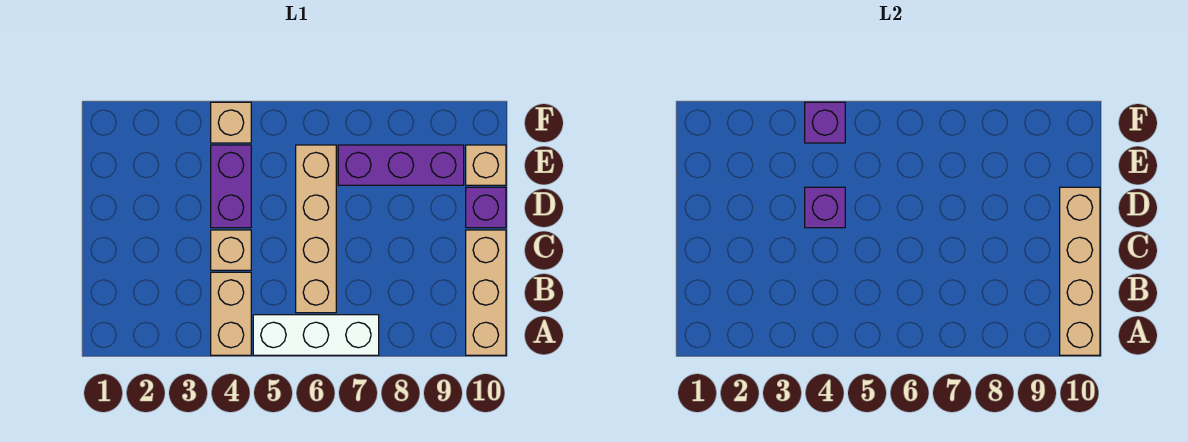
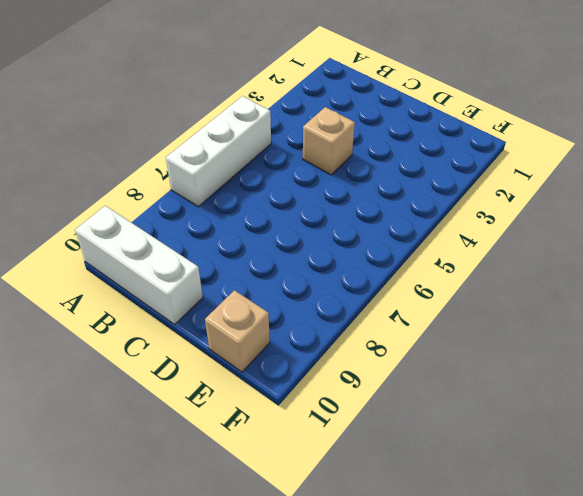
white 1x3 brick [75,206,203,324] -> tan 1x3 brick [466,230,506,355]
none -> tan 1x2 brick [211,272,251,355]
none -> tan 1x4 brick [296,145,336,313]
none -> purple 1x2 brick [211,145,251,228]

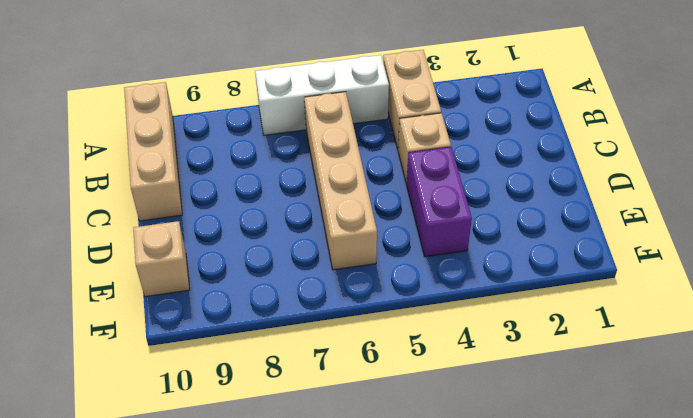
none -> purple 1x1 brick [466,187,506,228]
none -> purple 1x3 brick [338,145,464,185]
none -> tan 1x1 brick [211,102,251,143]

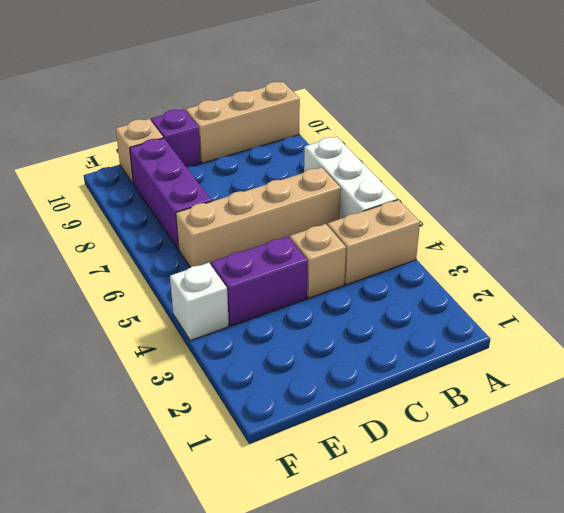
white 1x1 brick [170,263,229,341] -> tan 1x1 brick [211,102,251,143]
none -> tan 1x4 brick [1060,187,1100,355]
none -> purple 1x1 brick [805,187,845,228]
none -> purple 1x1 brick [805,102,845,143]

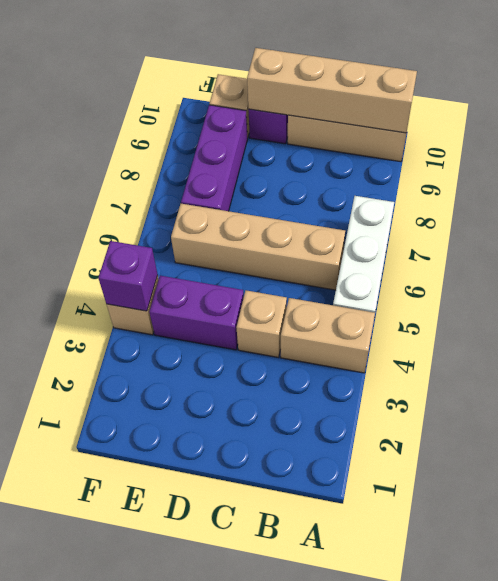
none -> purple 1x1 brick [805,187,845,228]

